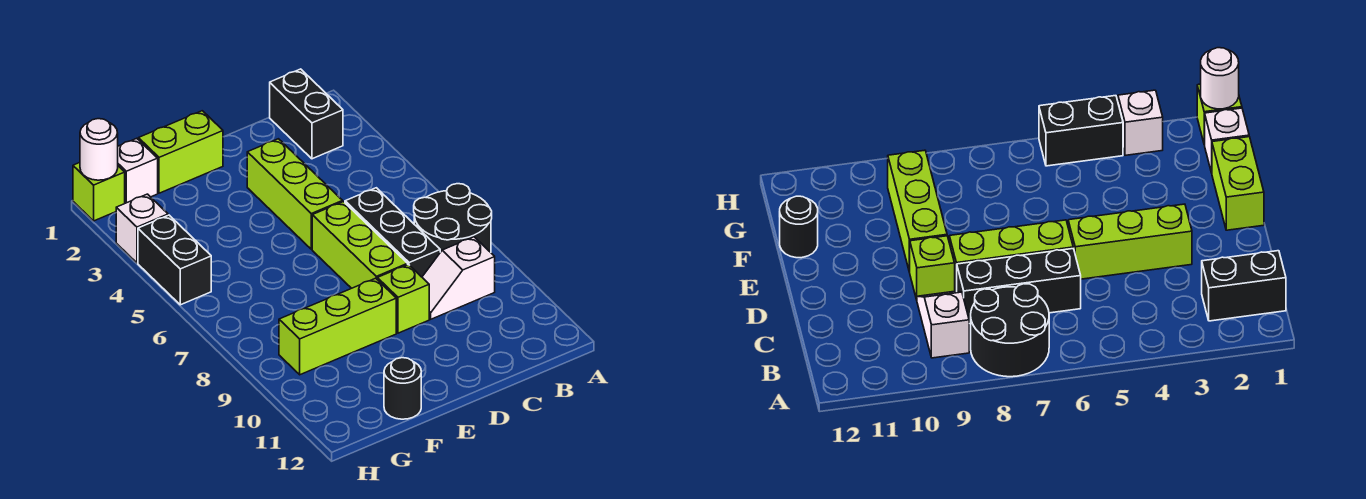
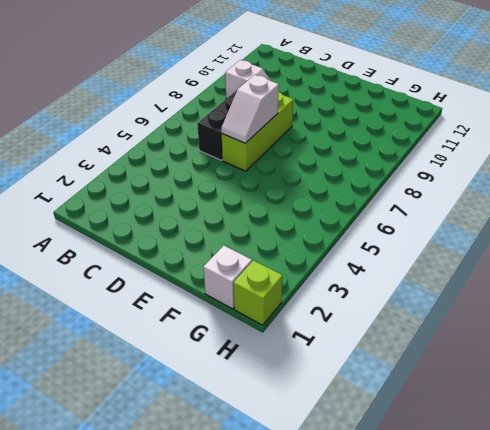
white 1x2 slope [221,75,279,143] -> none
none -> black 2x2 round brick [414,184,492,252]
none -> black 1x2 brick [270,69,343,159]
none -> lime 1x3 brick [247,139,343,249]

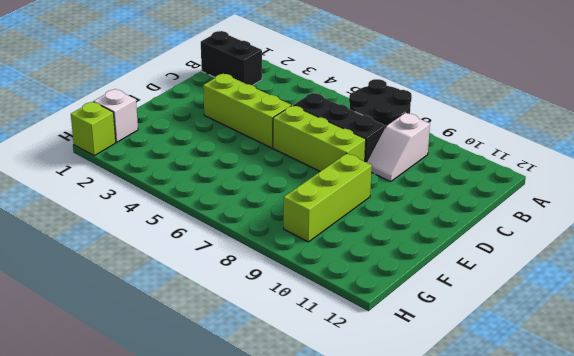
none -> lime 1x1 brick [377,265,429,333]
none -> lime 1x2 brick [138,111,223,193]
none -> black 1x1 round brick [384,358,421,419]

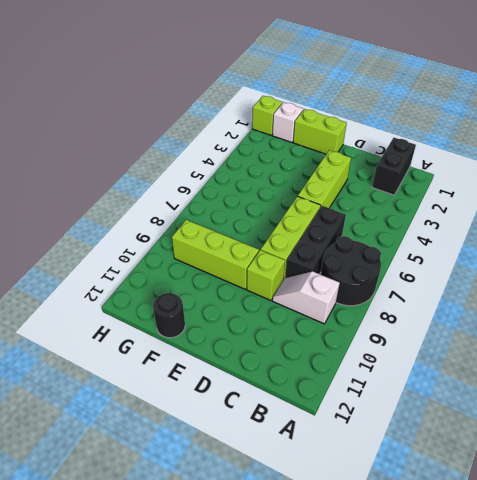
none -> white 1x1 brick [116,194,168,263]
none -> black 1x2 brick [138,215,211,305]
none -> white 1x1 round brick [80,119,118,180]

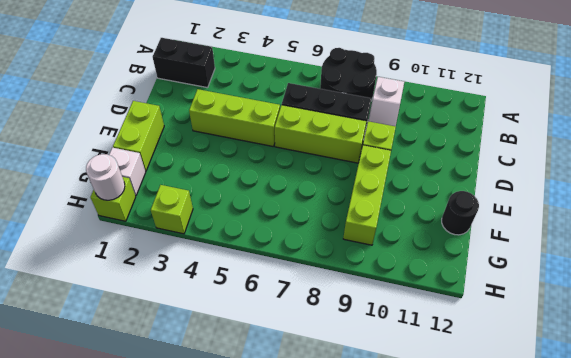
lime 1x1 brick [151,185,193,234] -> white 1x1 brick [116,194,168,263]
none -> black 1x2 brick [138,215,211,305]

